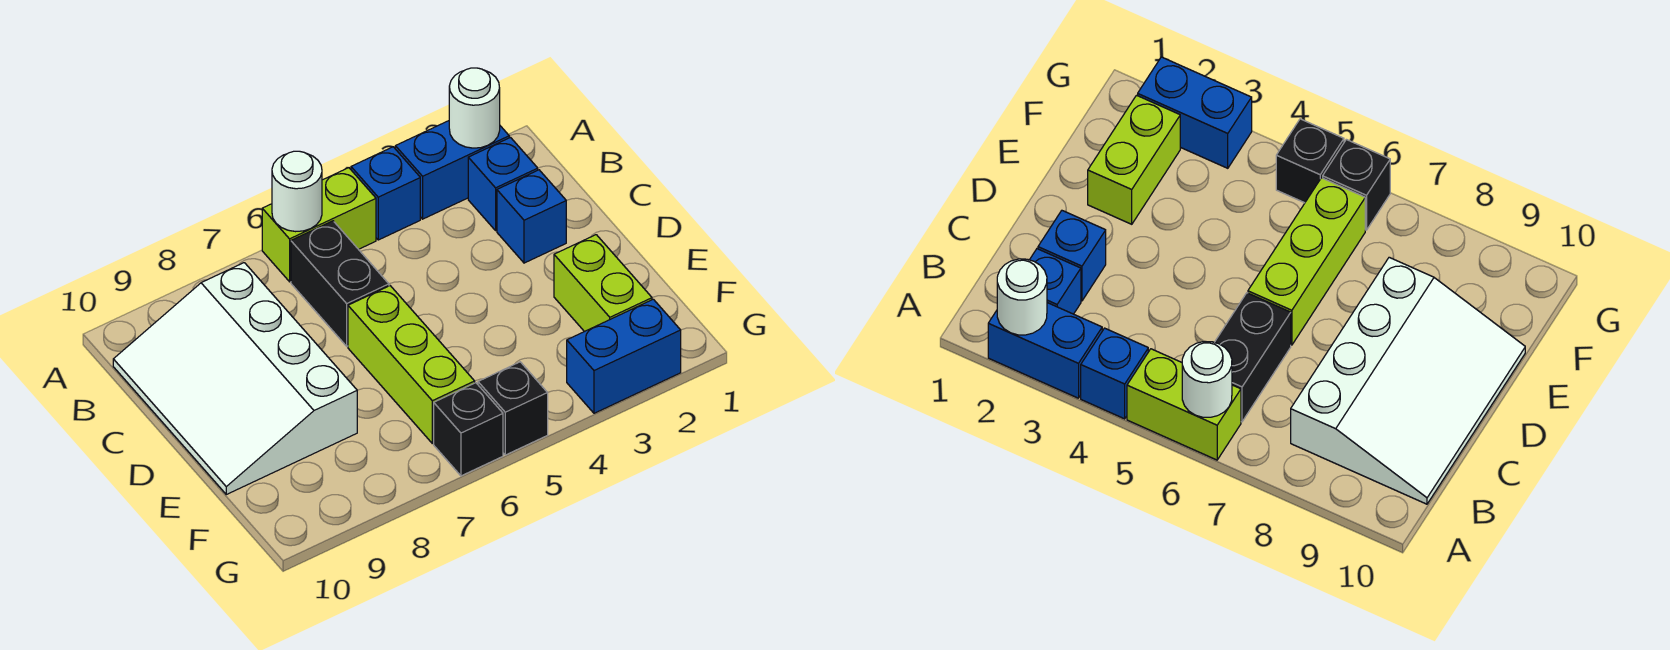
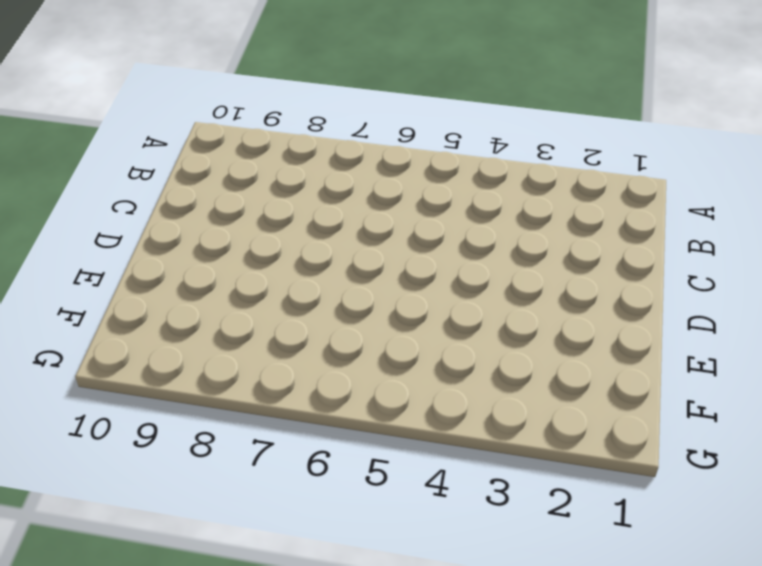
none -> blue 1x2 brick [395,121,509,219]
none -> blue 1x1 brick [351,147,420,240]
none -> lime 1x2 brick [262,168,376,282]

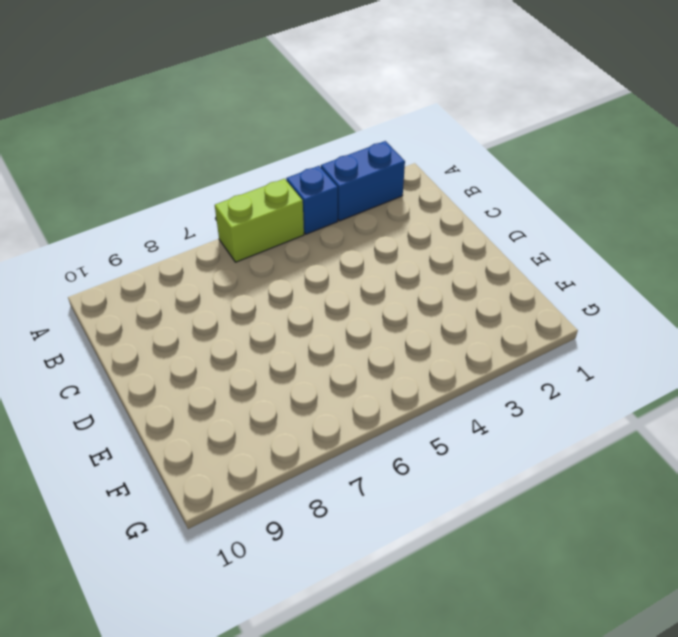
none -> blue 1x1 brick [468,138,538,230]
none -> black 1x2 brick [291,221,389,346]
none -> white 3x4 slope [113,263,357,494]

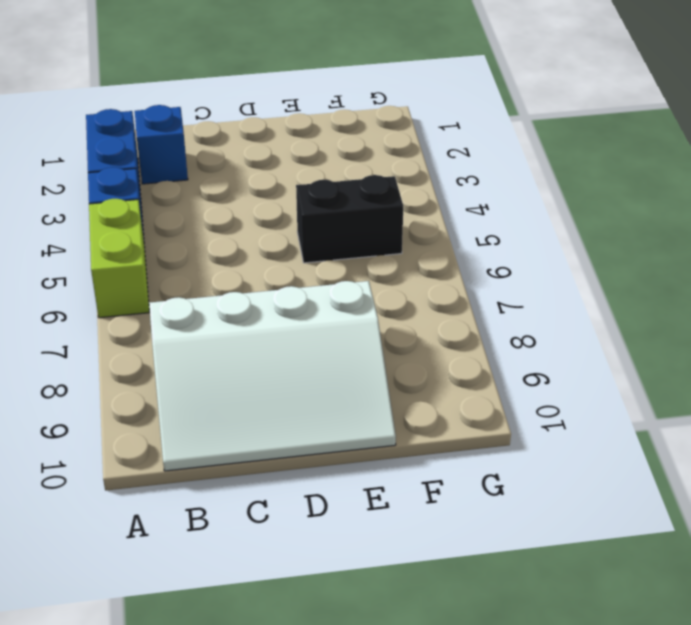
black 1x2 brick [296,175,403,263] -> black 1x2 brick moved to [291,221,389,346]
none -> blue 1x1 brick [497,170,566,263]
none -> lime 1x3 brick [348,286,475,443]
none -> lime 1x2 brick [554,235,652,332]

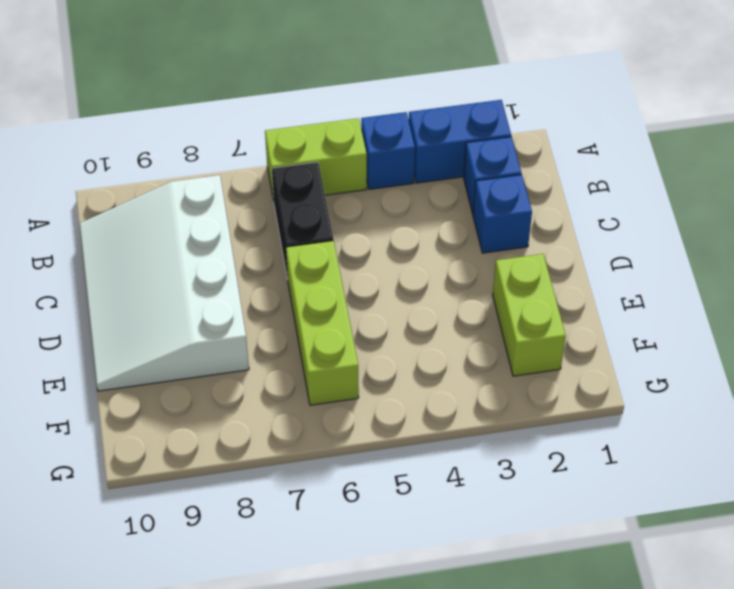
none -> blue 1x2 brick [567,299,681,413]
none -> black 1x1 brick [478,362,548,455]
none -> black 1x1 brick [434,383,503,476]

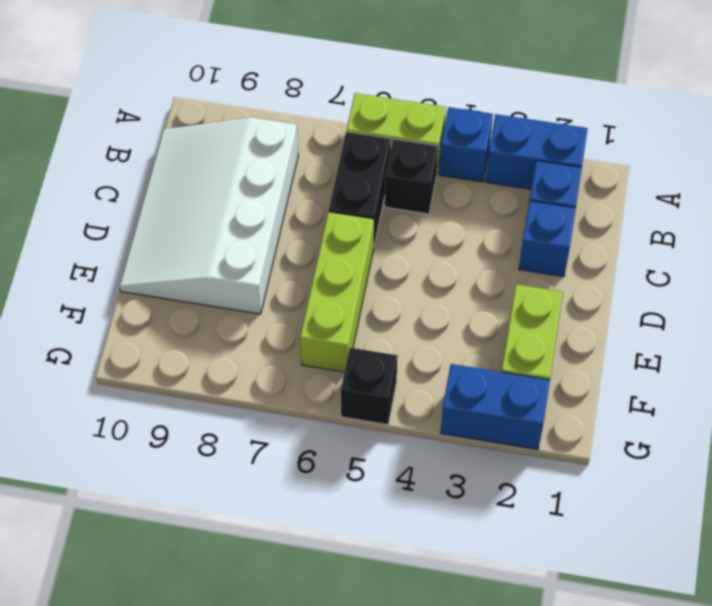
black 1x1 brick [385,139,438,214] -> black 1x1 brick moved to [434,383,503,476]
none -> white 1x1 round brick [449,68,500,148]
none -> white 1x1 round brick [272,151,322,232]

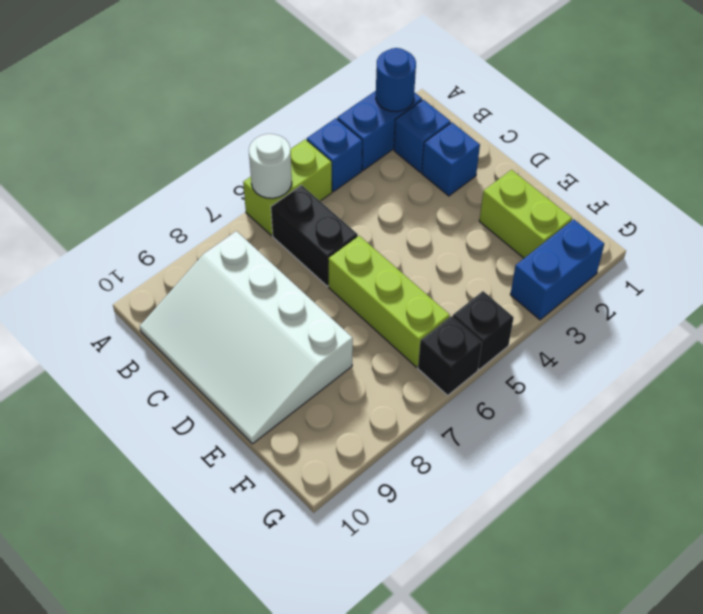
blue 1x1 round brick [376,48,416,112] -> white 1x1 round brick [449,68,500,148]

